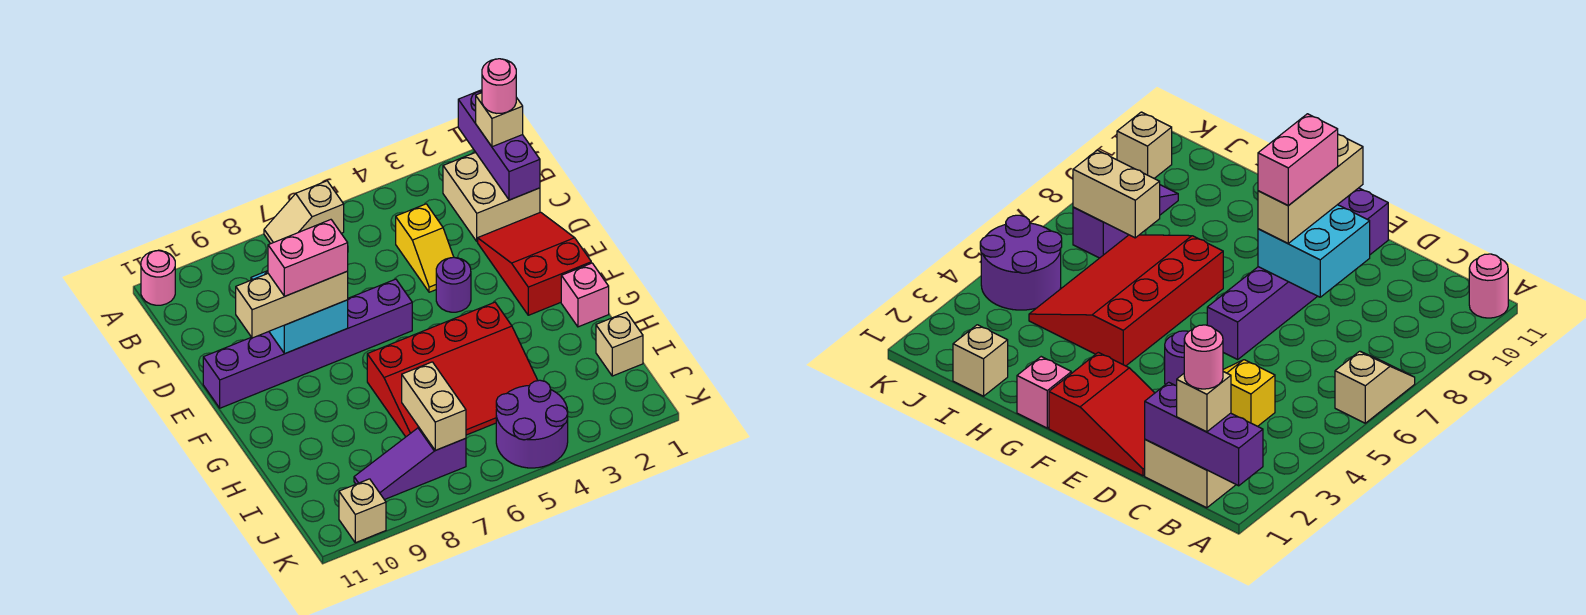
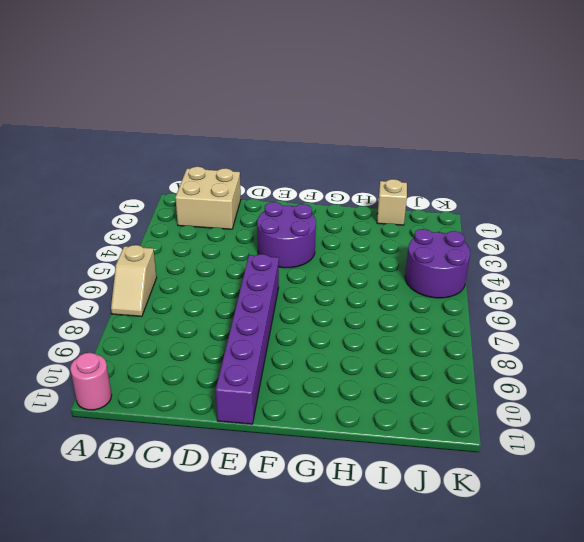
purple 2x2 round brick [257,202,316,268] -> purple 1x1 round brick [436,258,471,312]
none -> yellow 1x2 slope [396,204,454,292]
none -> red 2x3 slope [478,212,591,315]
none -> pink 1x1 brick [561,263,609,327]

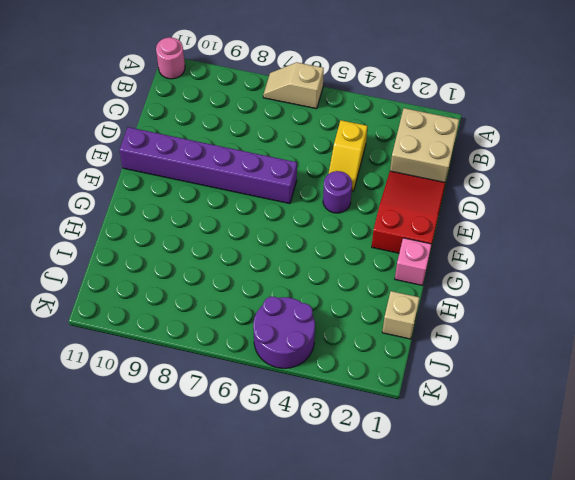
none -> red 3x4 slope [367,302,538,437]
none -> purple 1x3 slope [354,428,466,500]
none -> tan 1x1 brick [339,479,386,543]

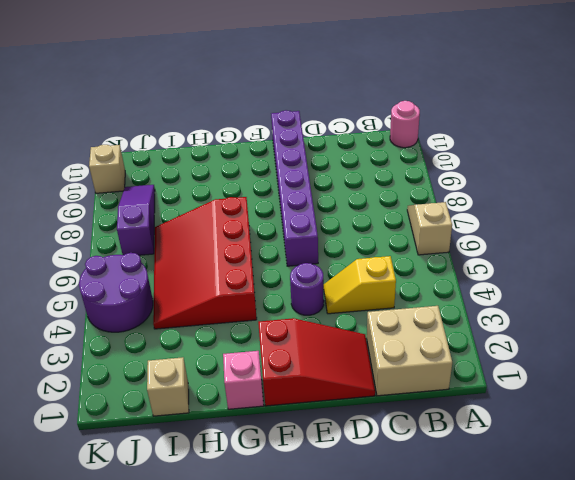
none -> purple 1x3 brick [458,90,540,200]
none -> cyan 2x2 brick [251,271,348,354]
none -> tan 1x2 brick [402,362,466,450]

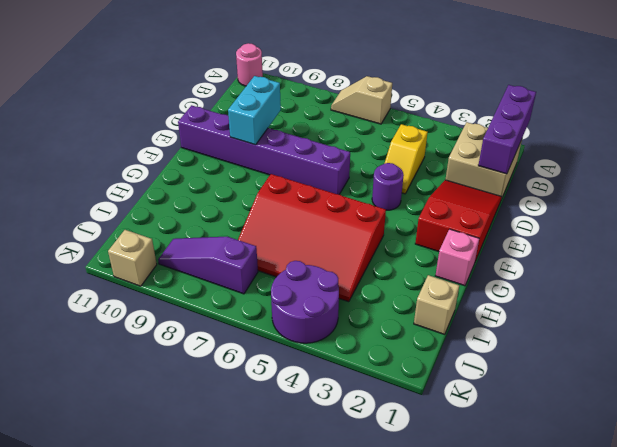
cyan 1x2 brick [228,76,281,145] -> cyan 2x2 brick [251,271,348,354]
none -> tan 1x2 brick [402,362,466,450]
none -> tan 1x1 brick [476,93,523,147]
none -> tan 1x3 brick [236,271,348,338]

